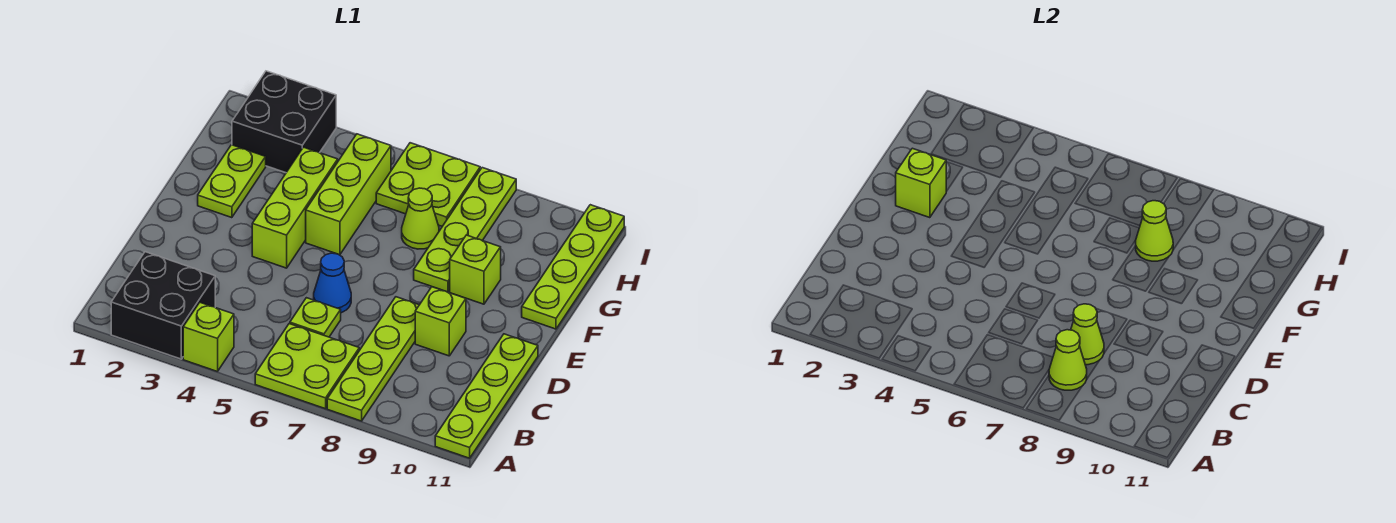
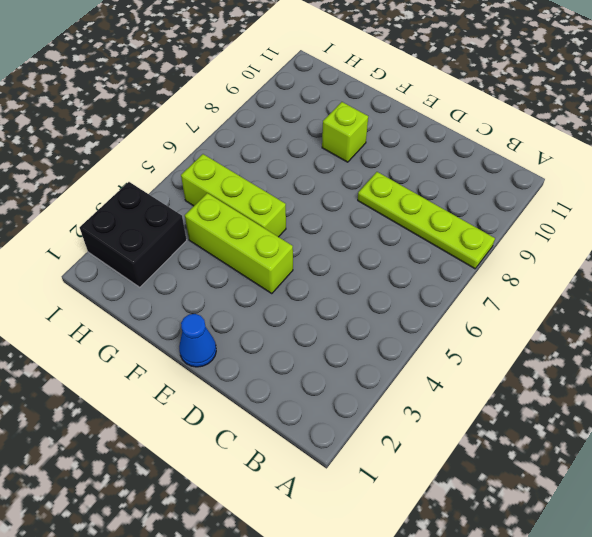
blue 1x1 cone [179,314,216,367] -> blue 1x1 cone moved to [314,253,351,313]
none -> black 2x2 brick [111,252,215,359]
none -> lime 1x1 brick [183,303,234,372]
none -> lime 2x2 plate [255,324,359,409]

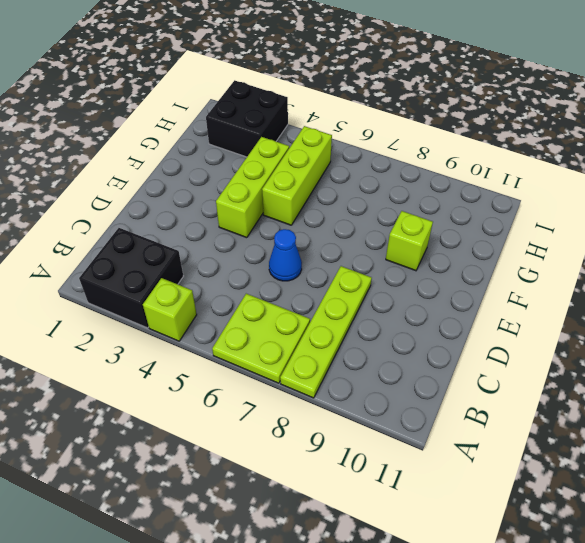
none -> lime 1x4 plate [435,334,538,458]
none -> lime 1x1 plate [290,298,341,337]
none -> lime 1x1 brick [415,287,466,356]

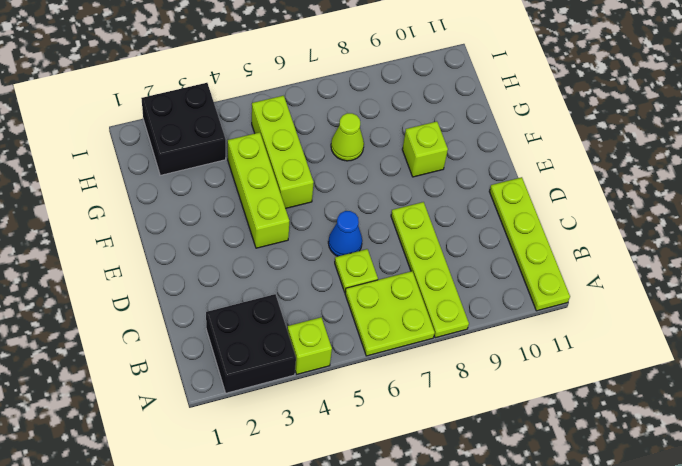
none -> lime 1x1 brick [415,287,466,356]
none -> lime 1x2 plate [198,145,266,218]
none -> lime 1x4 plate [414,168,516,292]

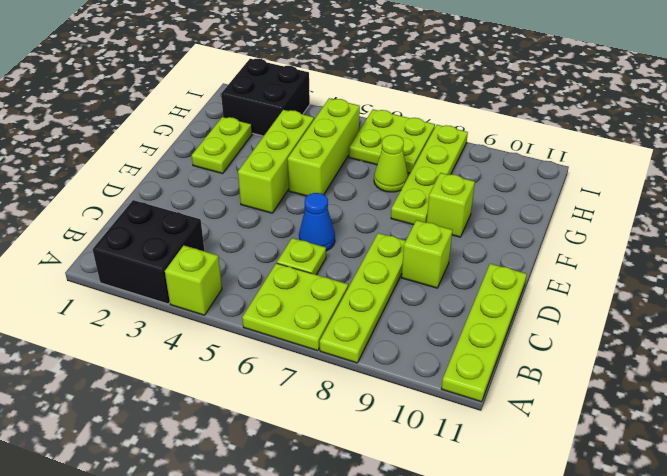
none -> lime 1x4 plate [522,205,624,329]
none -> lime 1x1 cone [1049,330,1087,390]
none -> lime 1x1 cone [1071,304,1104,365]

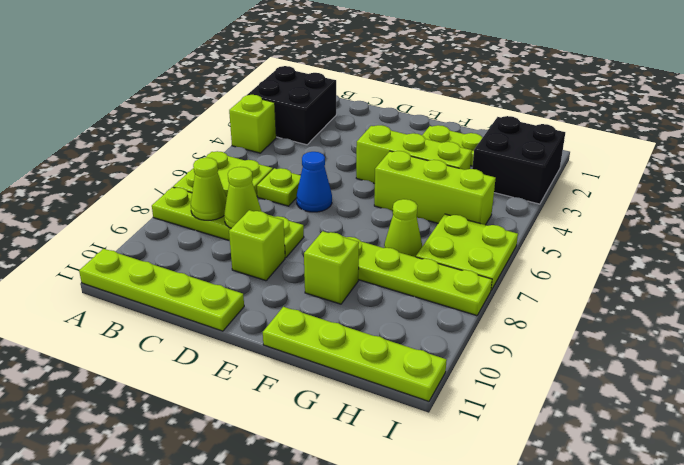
none -> lime 1x1 brick [896,148,946,218]
none -> lime 1x1 cone [1135,201,1173,261]

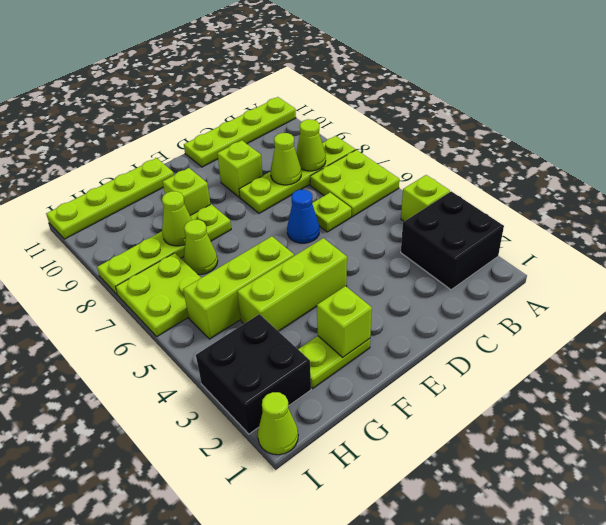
lime 1x1 cone [258,392,298,455] -> none

